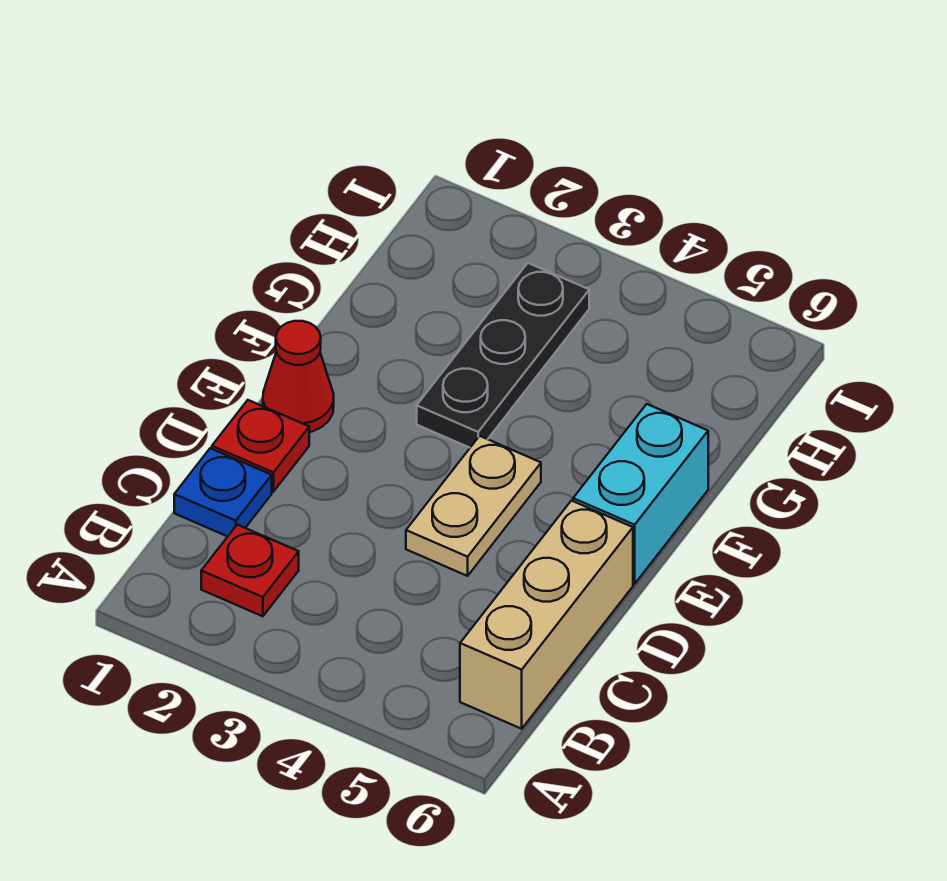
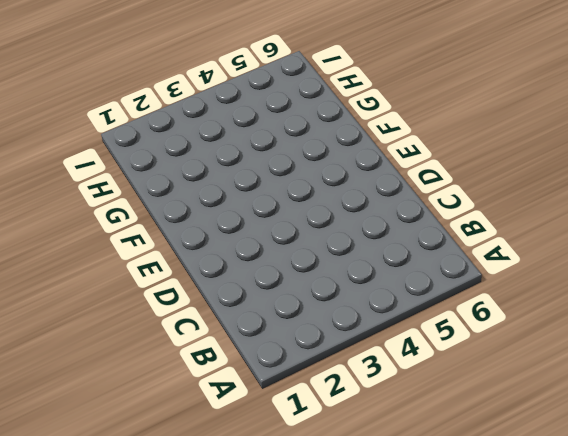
none -> red 1x1 plate [201,525,299,616]
none -> tan 1x3 brick [460,501,633,729]

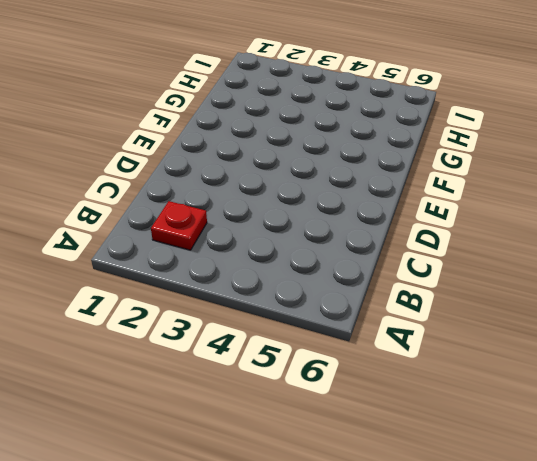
none -> tan 1x3 brick [460,501,633,729]
none -> blue 1x1 plate [174,448,272,537]

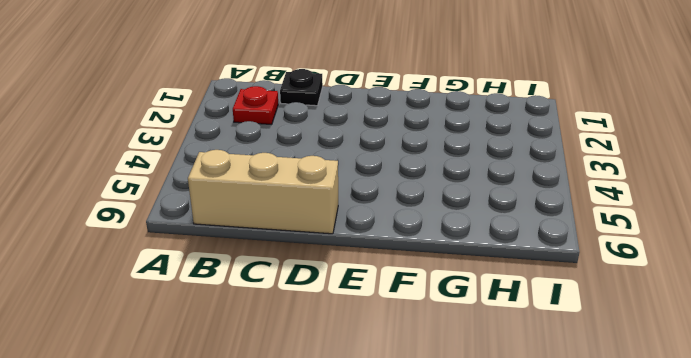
black 1x1 plate [280,69,323,106] -> blue 1x1 plate [174,448,272,537]
none -> red 1x1 plate [212,400,309,492]
none -> tan 1x2 plate [406,436,541,576]

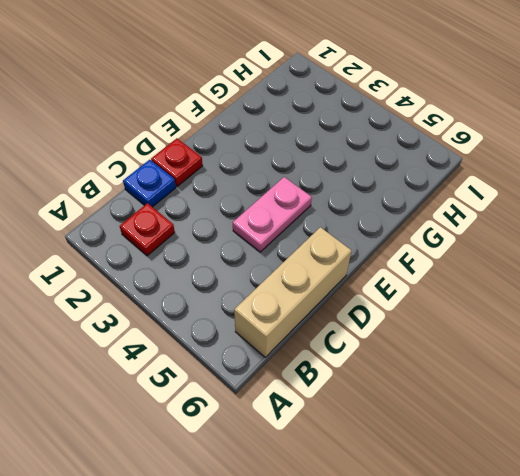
pink 1x2 plate [233,177,312,252] -> tan 1x2 plate [406,436,541,576]
none -> red 1x1 cone [263,321,334,432]
none -> cyan 1x2 brick [573,404,708,584]

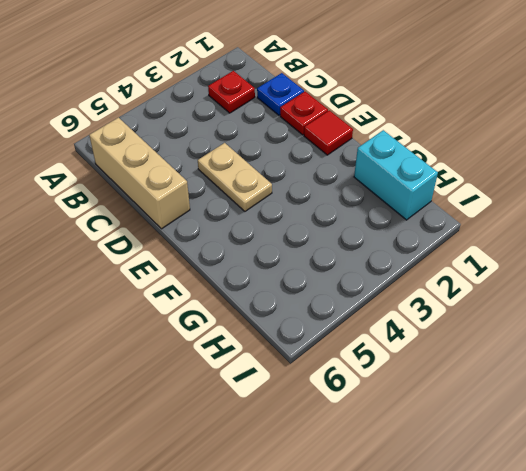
red 1x1 tile [304,110,353,155] -> red 1x1 cone [263,321,334,432]
cyan 1x2 brick [354,130,438,220] -> cyan 1x2 brick moved to [573,404,708,584]
none -> black 1x3 plate [417,263,589,448]

